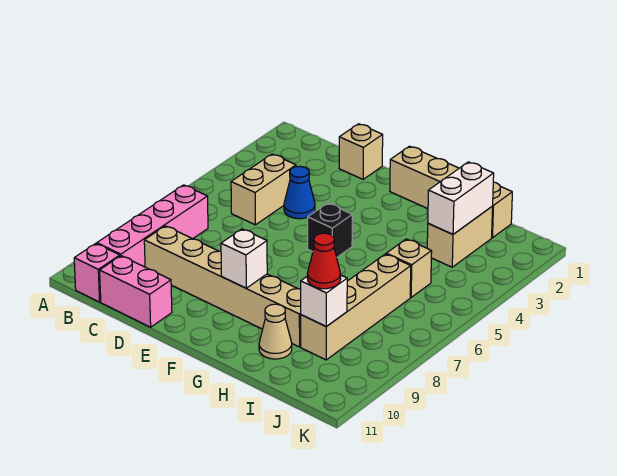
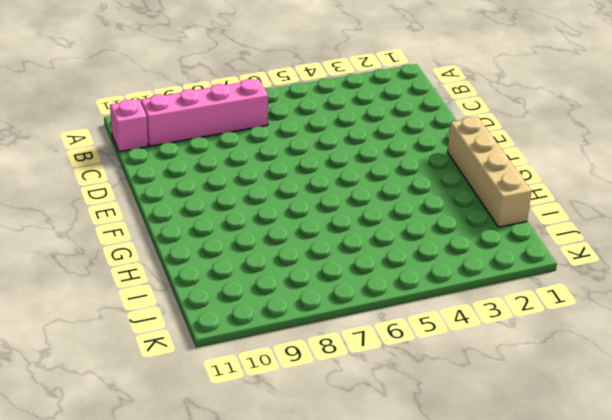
none -> tan 1x2 brick [231,154,296,225]
none -> tan 1x6 brick [144,226,301,347]
none -> pink 1x2 brick [100,256,172,327]

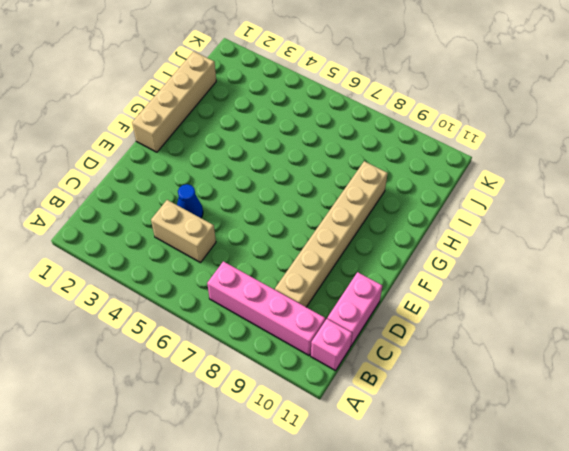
none -> tan 1x1 brick [339,124,383,179]
none -> black 1x1 brick [308,203,352,257]
none -> tan 1x1 cone [259,304,292,359]

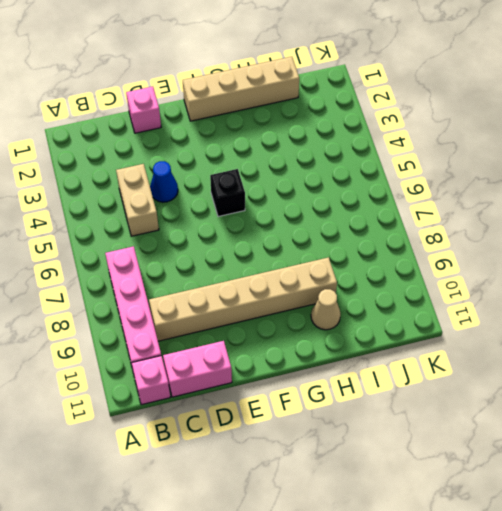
pink 1x1 brick [126,86,161,133] -> tan 1x1 brick [339,124,383,179]
none -> tan 1x2 brick [427,206,493,267]
none -> tan 1x1 brick [386,239,432,297]
none -> tan 1x4 brick [301,254,411,360]

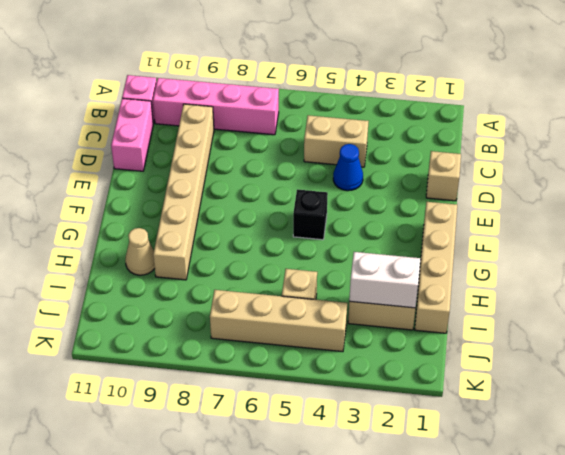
tan 1x4 brick [210,290,347,352] -> tan 1x4 brick moved to [301,254,411,360]
none -> white 1x1 brick [221,229,267,288]
none -> white 1x1 brick [301,275,347,327]
none -> red 1x1 cone [307,233,341,289]

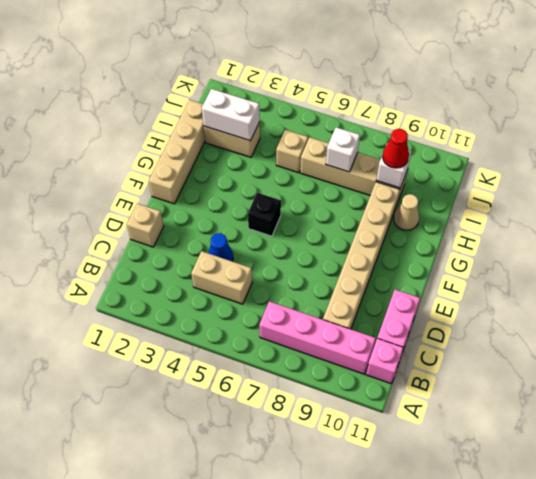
white 1x1 brick [326,127,360,172] -> white 1x1 brick moved to [221,229,267,288]

